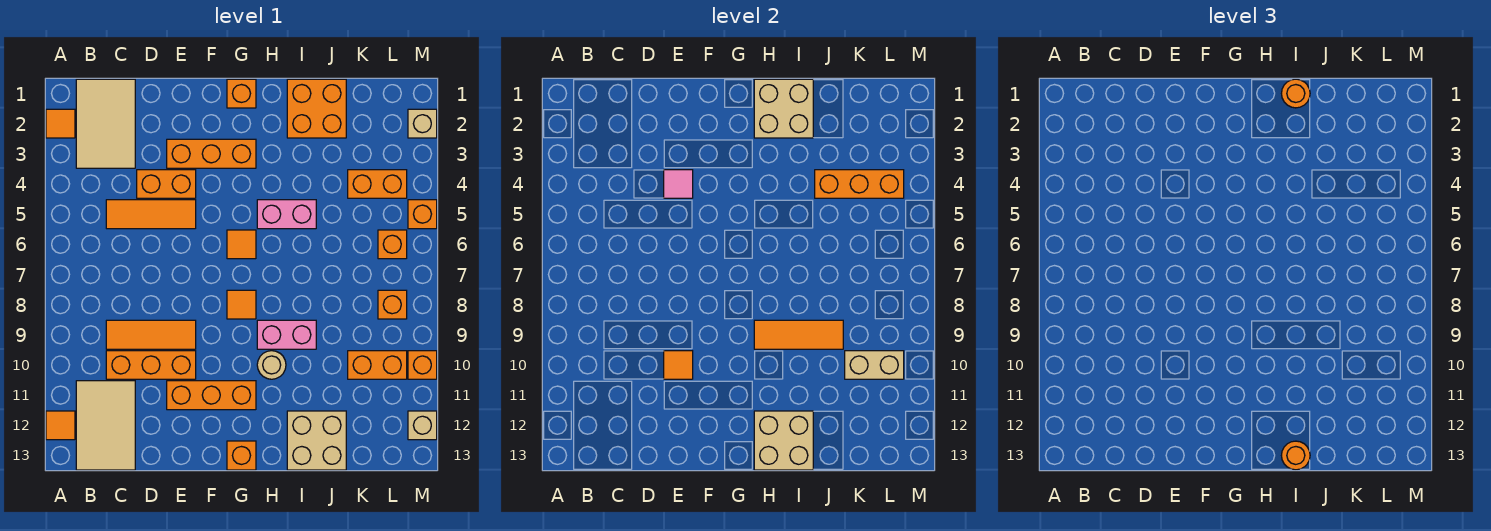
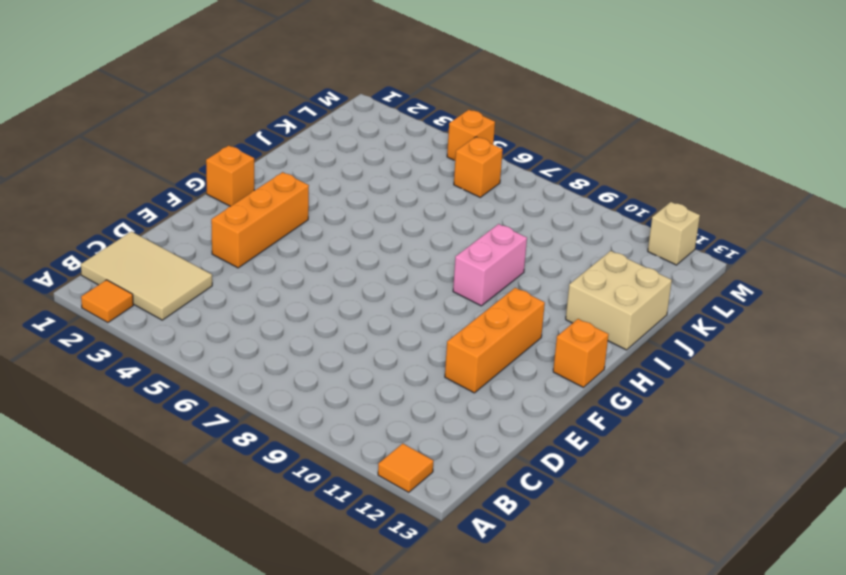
none -> tan 2x3 tile [76,381,135,470]
none -> orange 1x3 tile [106,200,196,229]
none -> orange 1x3 tile [106,320,196,349]
none -> orange 1x3 brick [106,351,196,379]

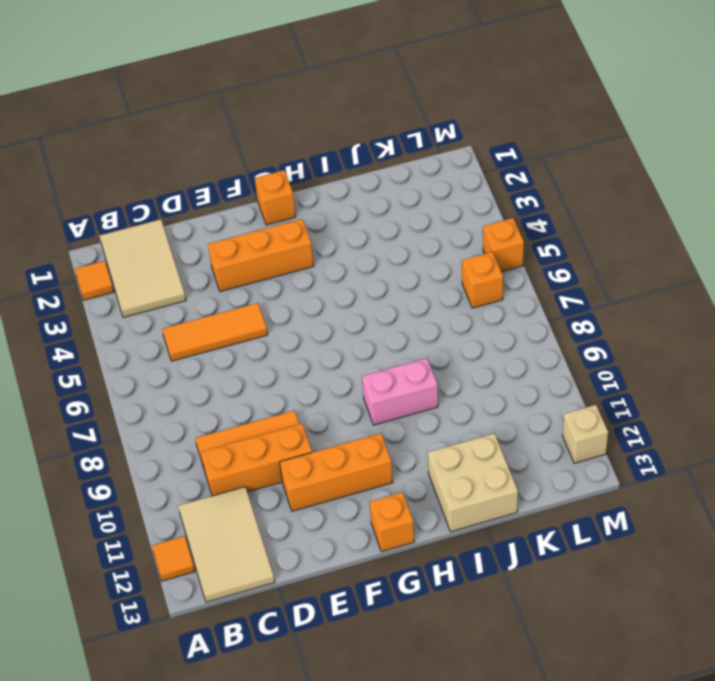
none -> orange 1x2 brick [137,170,196,198]
none -> orange 1x1 tile [227,230,256,259]
none -> orange 1x1 tile [227,290,256,319]
none -> pink 1x2 brick [257,200,316,229]

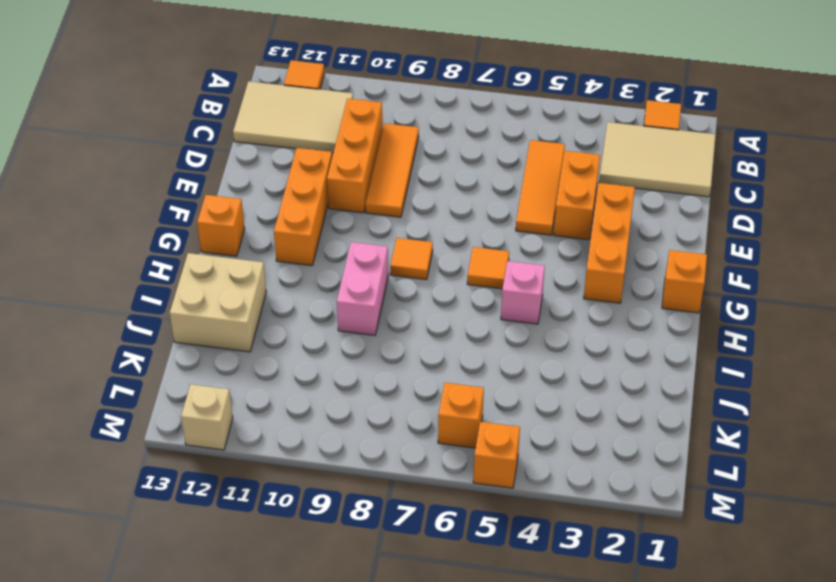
pink 1x1 brick [501,261,545,324] -> pink 1x2 brick [257,200,316,229]
none -> tan 1x1 round brick [257,351,286,379]
none -> orange 2x2 brick [287,79,346,138]
none -> orange 1x2 brick [348,170,407,198]
none -> orange 1x2 brick [348,351,407,379]

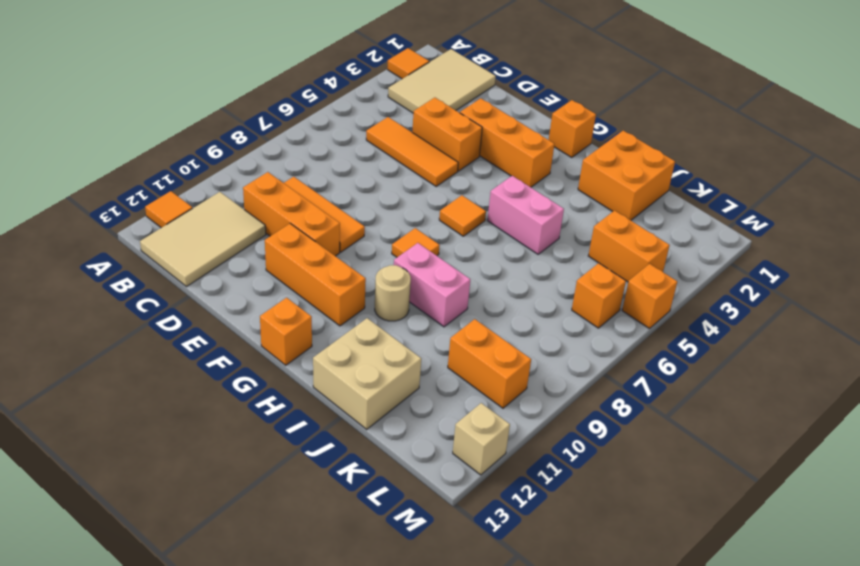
none -> orange 1x1 brick [378,290,407,319]
none -> tan 1x1 brick [408,109,437,138]
none -> orange 1x1 brick [408,351,437,379]
none -> pink 1x1 tile [664,170,693,198]

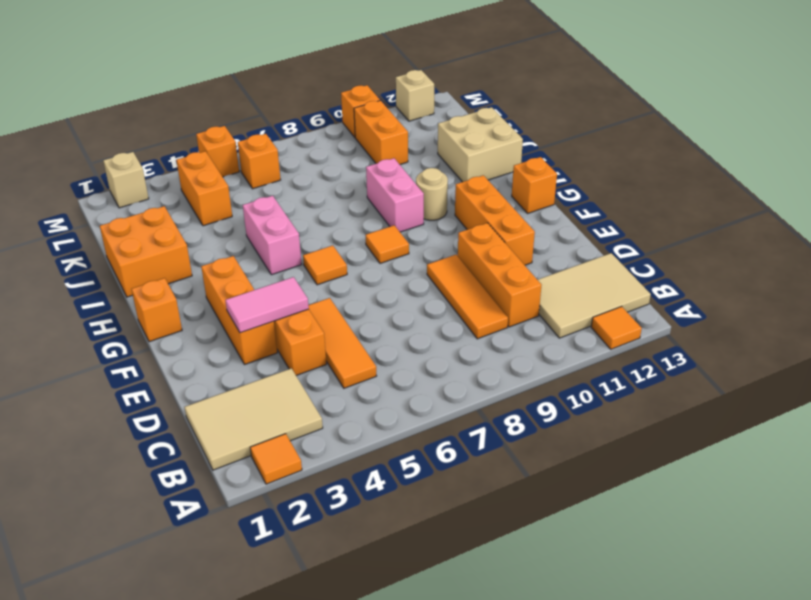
pink 1x2 tile [225,277,309,333] -> pink 1x1 tile [664,170,693,198]
none -> orange 1x1 brick [378,290,407,319]
none -> orange 1x1 tile [664,351,693,379]
none -> tan 2x2 brick [754,79,813,138]
none -> orange 1x3 tile [754,320,843,349]

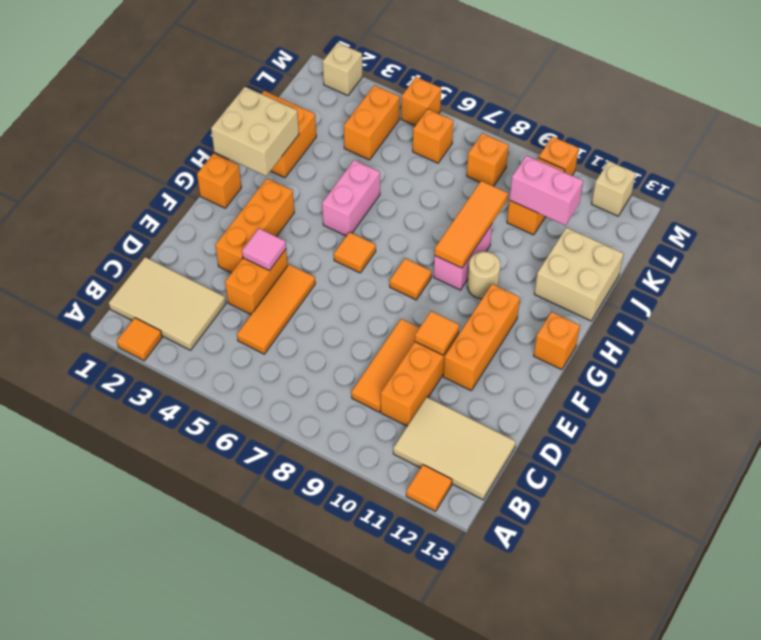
pink 1x2 brick [510,156,583,225] -> tan 1x2 brick [845,351,904,379]
none -> tan 2x2 brick [754,411,813,470]
none -> orange 1x3 brick [815,170,904,198]
none -> orange 1x1 round brick [1282,79,1310,108]
none -> orange 1x1 round brick [1282,441,1310,470]

